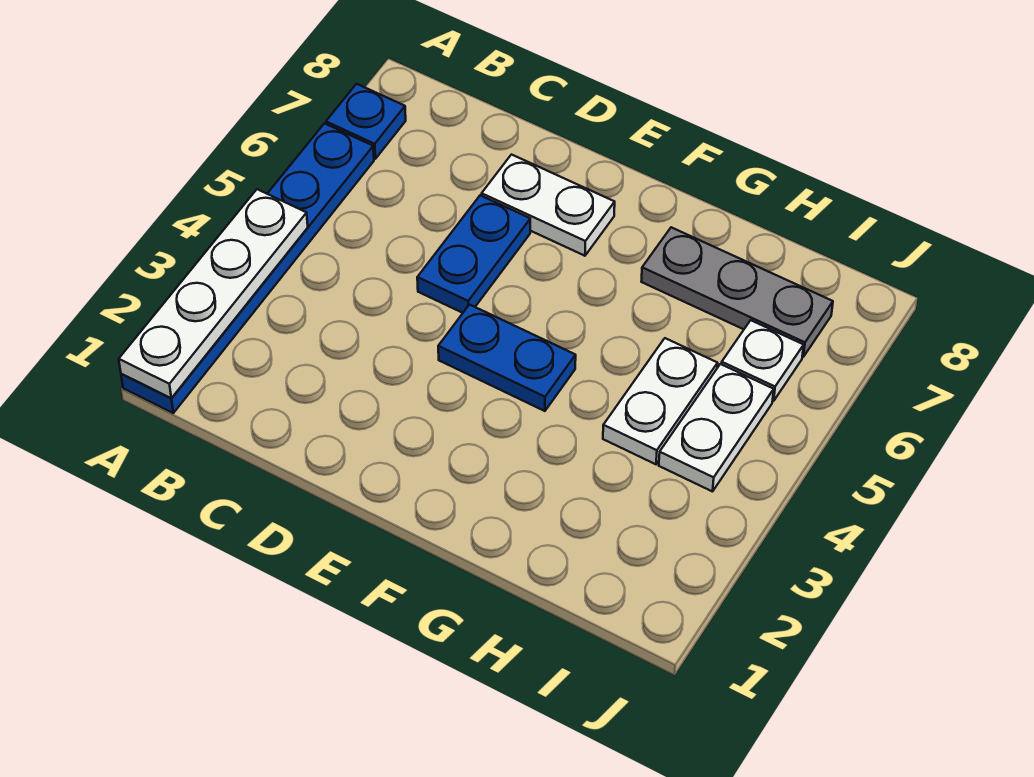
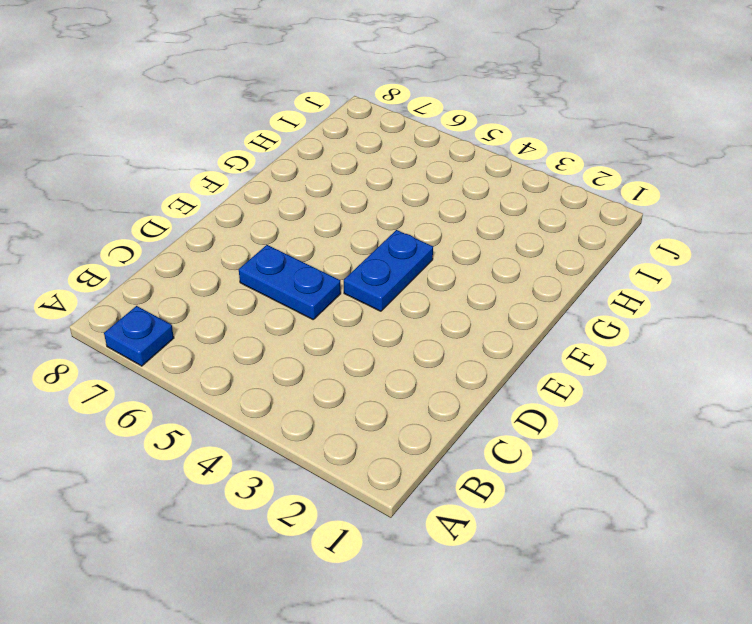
none -> blue 1x6 plate [121,124,374,413]
none -> white 1x2 plate [482,155,615,256]

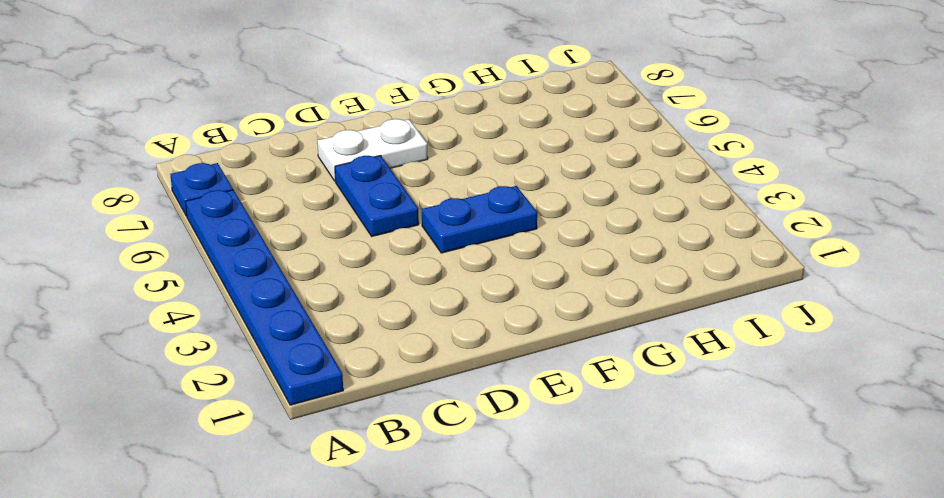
none -> grey 1x3 plate [641,227,833,357]
none -> white 1x2 plate [603,338,718,464]

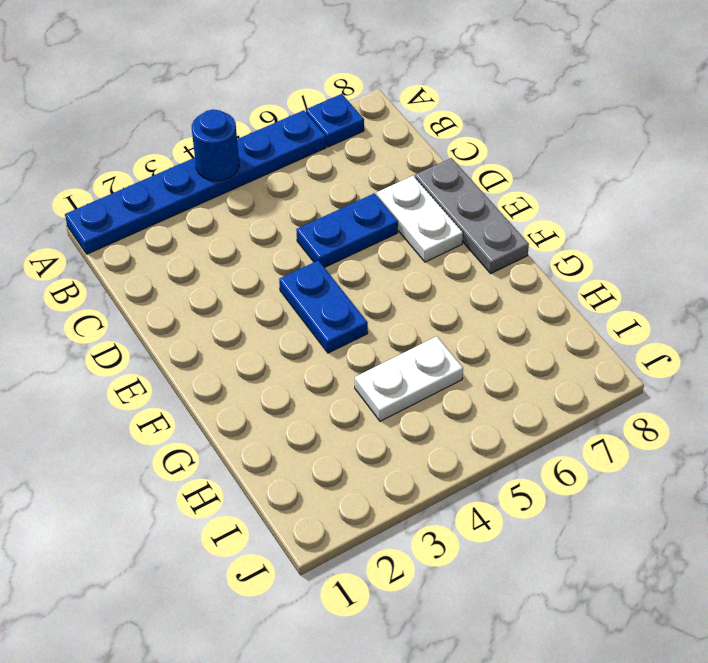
blue 1x1 round brick [192,109,239,181] -> white 1x4 plate [119,189,308,398]
grey 1x3 plate [415,158,529,273] -> grey 1x3 plate moved to [641,227,833,357]
none -> white 1x2 plate [659,364,774,492]
none -> white 1x1 plate [722,320,804,401]

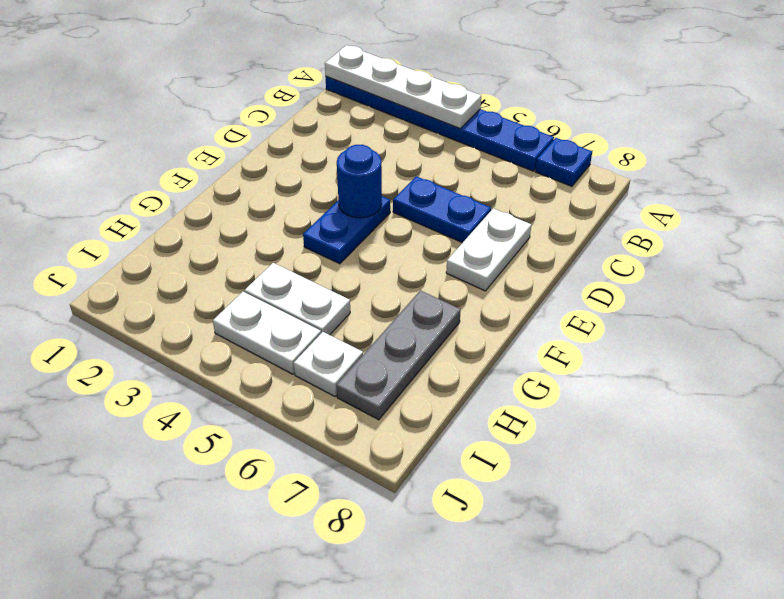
blue 1x1 round brick [337,145,382,218] -> none

